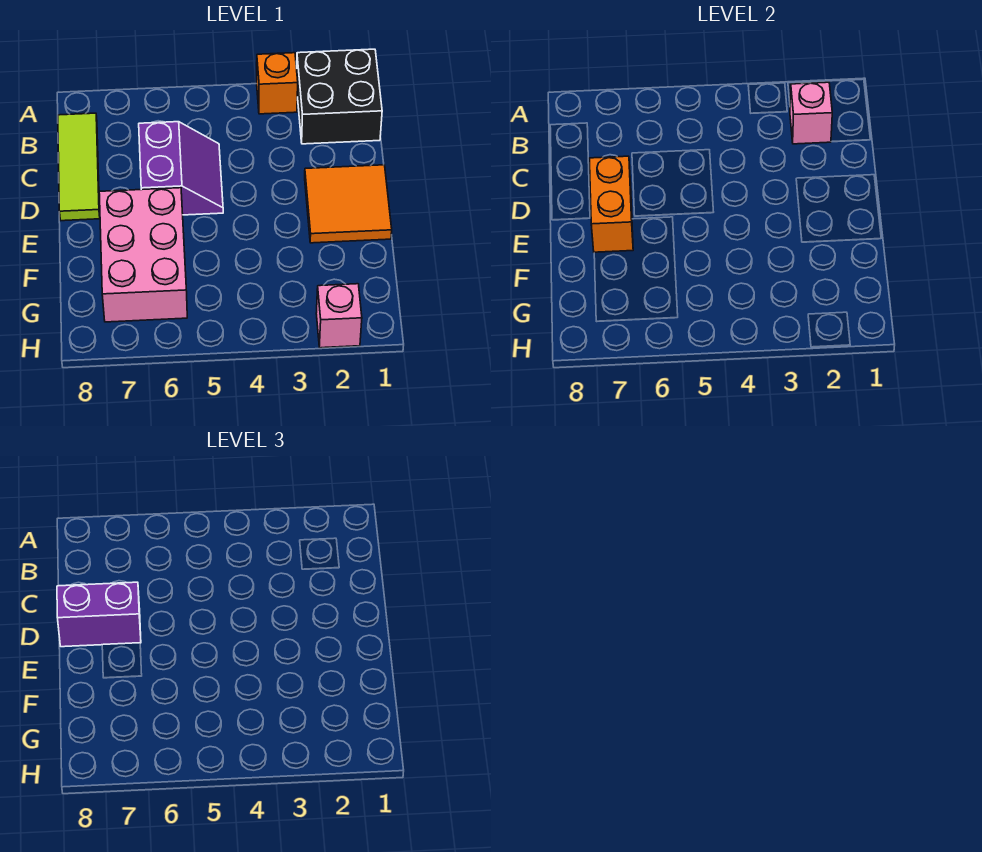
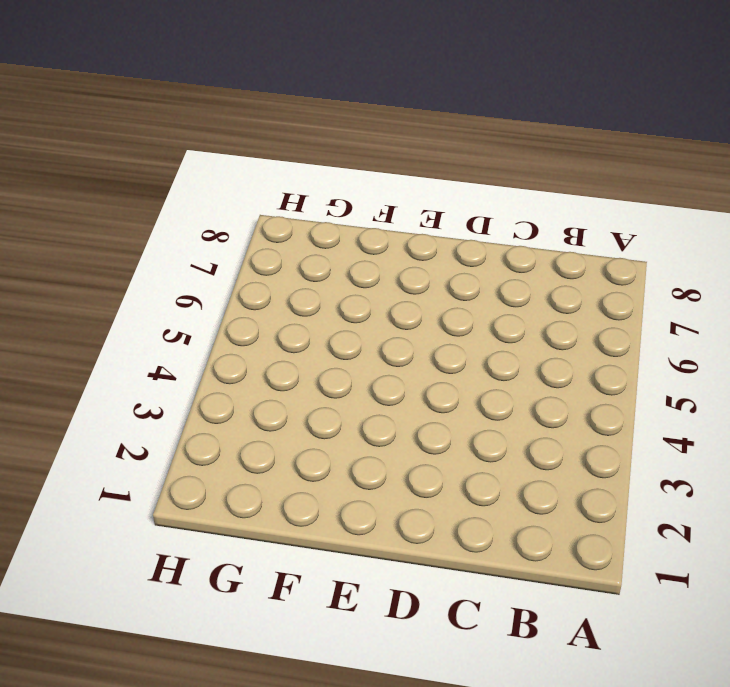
none -> black 2x2 brick [297,49,382,144]
none -> orange 1x1 brick [257,53,298,114]

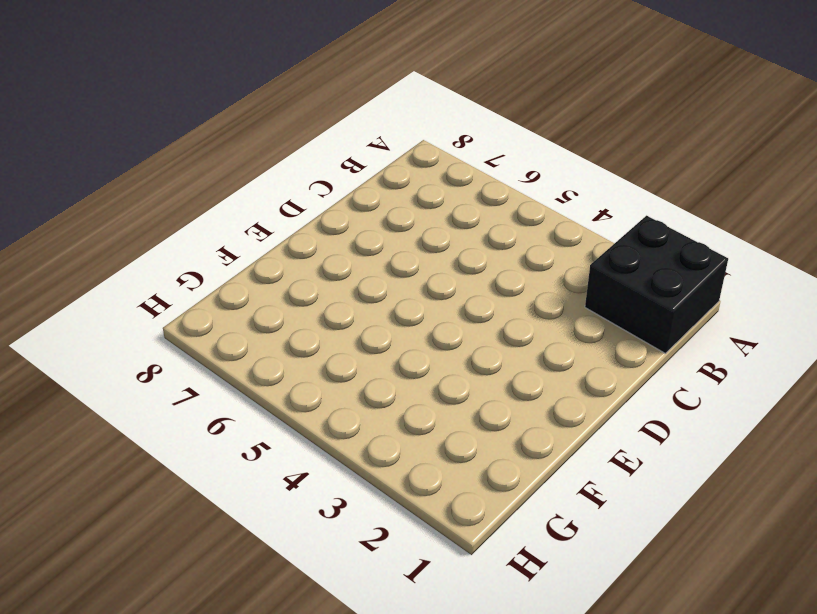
none -> orange 1x1 brick [257,53,298,114]
none -> lime 1x3 tile [58,113,100,221]

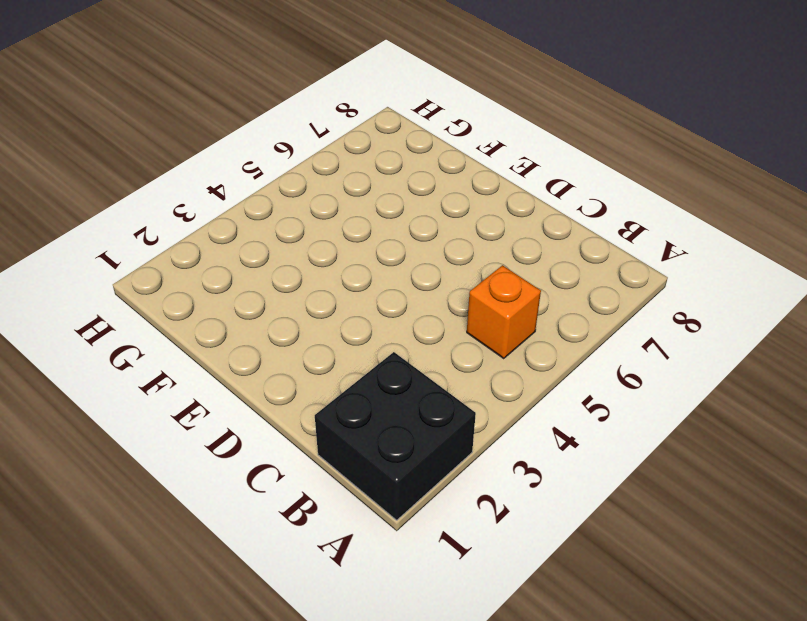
orange 1x1 brick [467,265,541,358] -> orange 1x1 brick moved to [257,53,298,114]
none -> lime 1x3 tile [58,113,100,221]
none -> purple 2x2 slope [139,122,223,215]

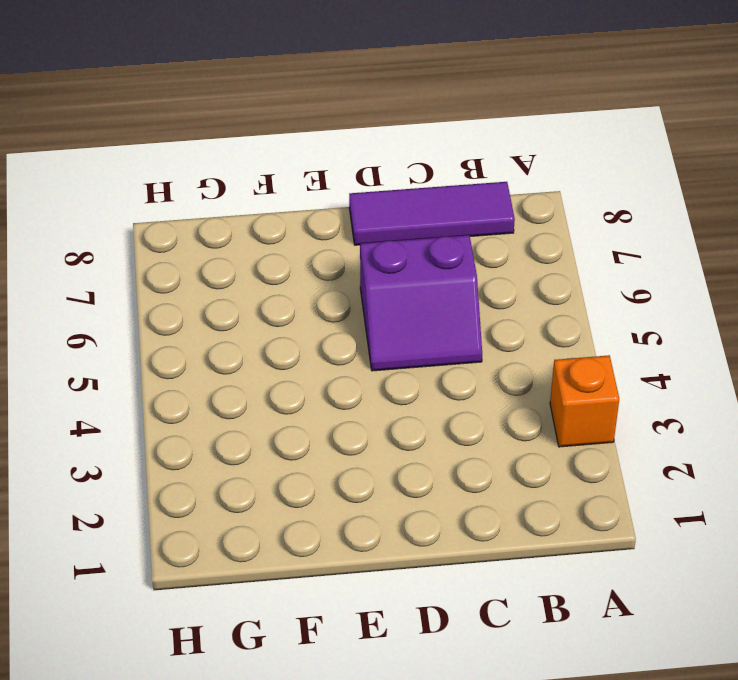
purple 1x3 tile [349,182,515,245] -> lime 1x3 tile [58,113,100,221]
none -> black 2x2 brick [297,49,382,144]
none -> orange 2x2 tile [305,165,392,243]

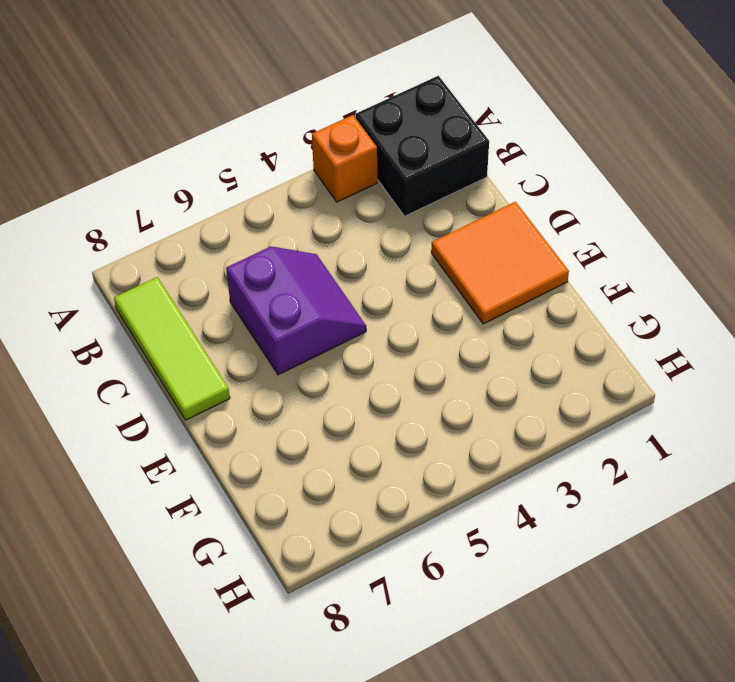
none -> pink 2x3 brick [99,188,187,322]
none -> pink 1x1 brick [316,284,362,348]

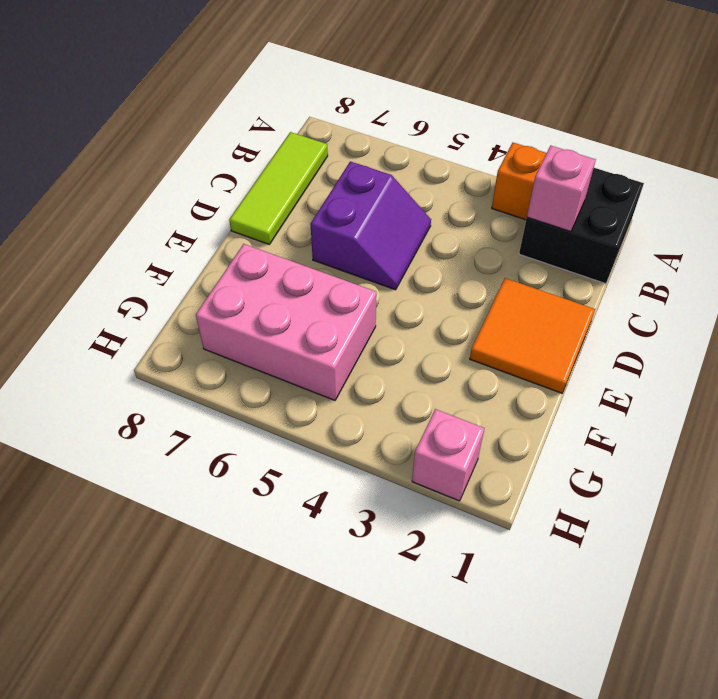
pink 2x3 brick [196,244,376,400] -> pink 2x3 brick turned to [99,188,187,322]
none -> orange 1x2 brick [589,156,633,252]
none -> purple 1x2 brick [57,582,141,647]

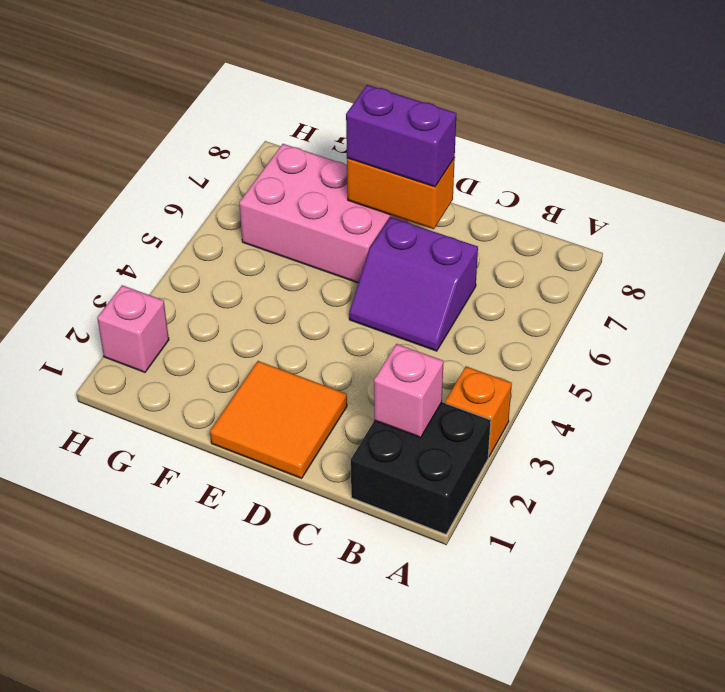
purple 1x2 brick [346,85,456,187] -> purple 1x2 brick turned to [57,582,141,647]
none -> lime 1x3 tile [58,113,100,221]

